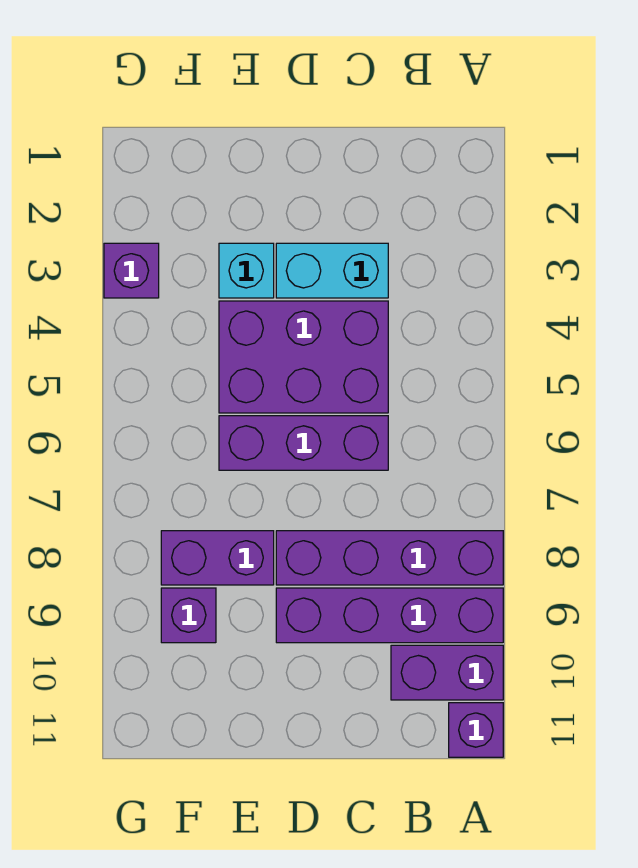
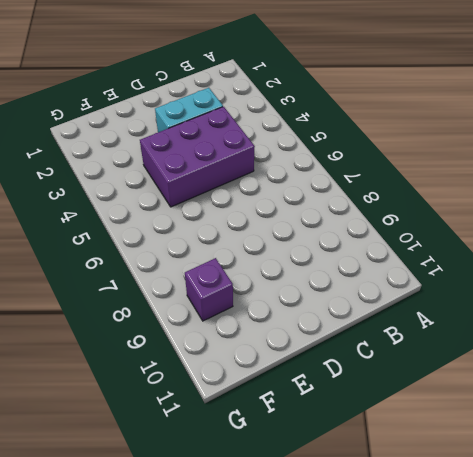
none -> purple 1x4 brick [276,531,503,585]
none -> purple 1x4 brick [276,588,503,643]

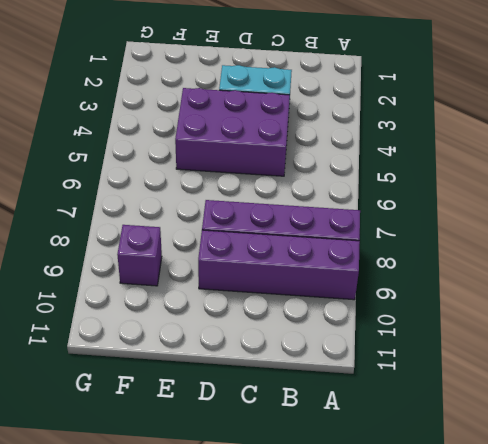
none -> purple 1x2 brick [391,645,503,700]
none -> purple 1x1 brick [449,703,503,757]

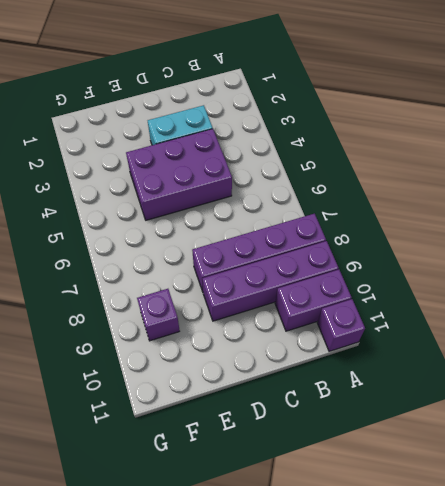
none -> purple 1x3 brick [219,416,388,470]
none -> cyan 1x1 brick [219,243,274,298]

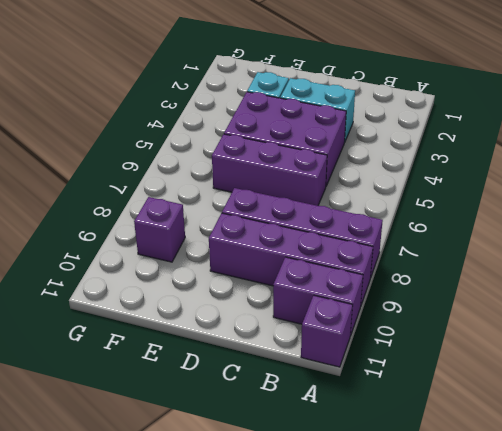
none -> purple 1x2 brick [161,531,274,585]
none -> purple 1x1 brick [104,243,159,298]

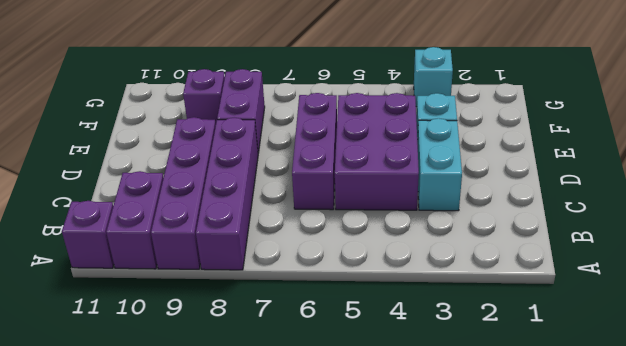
cyan 1x1 brick [414,47,453,107] -> purple 1x1 brick [104,243,159,298]

